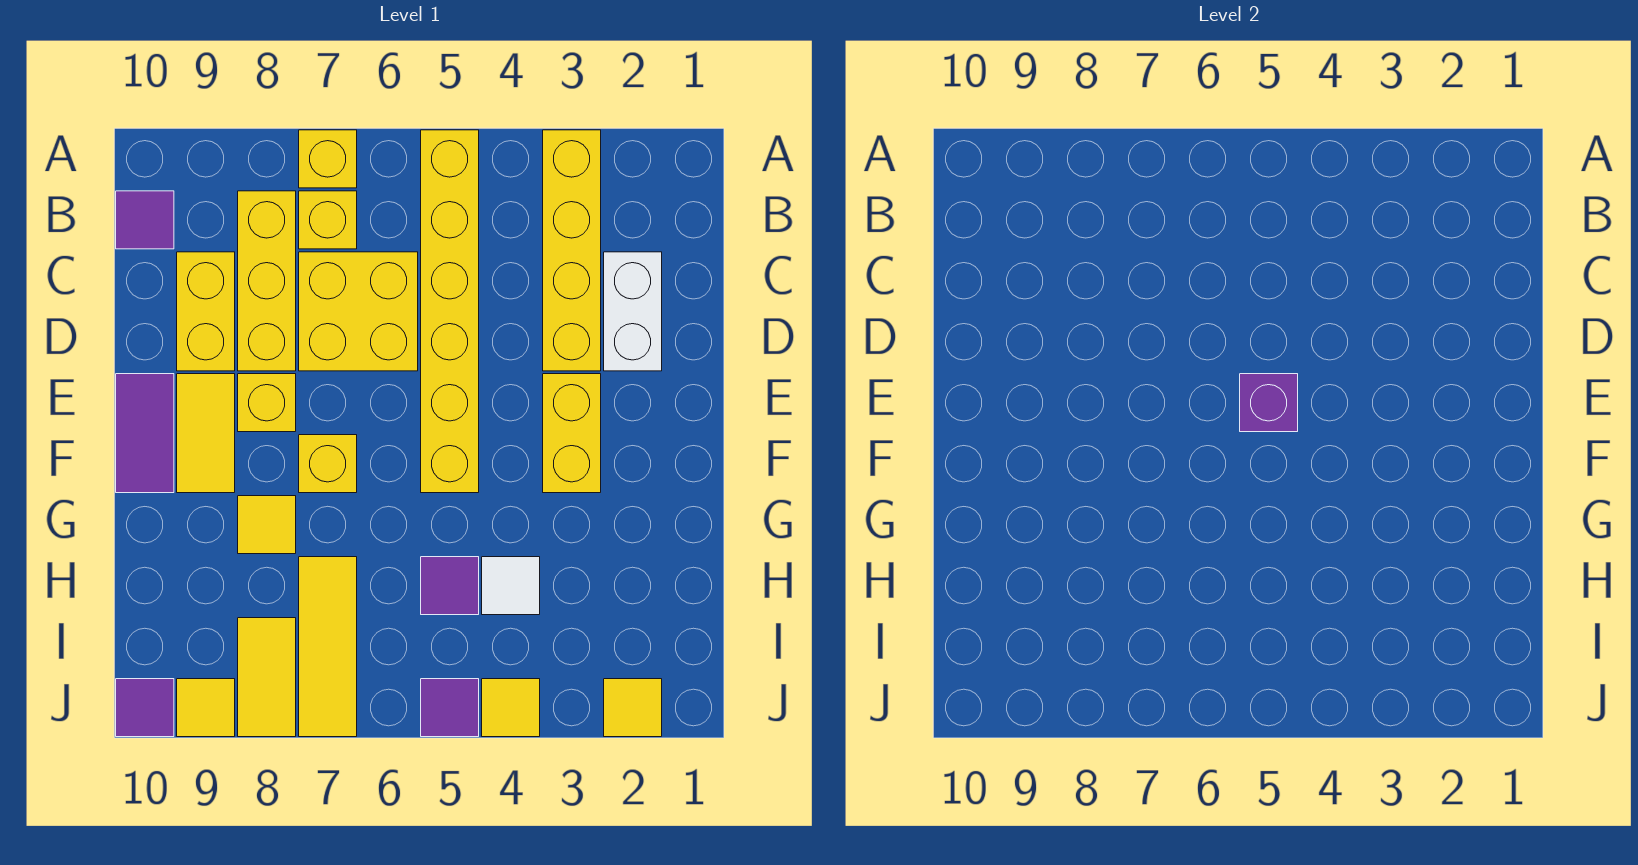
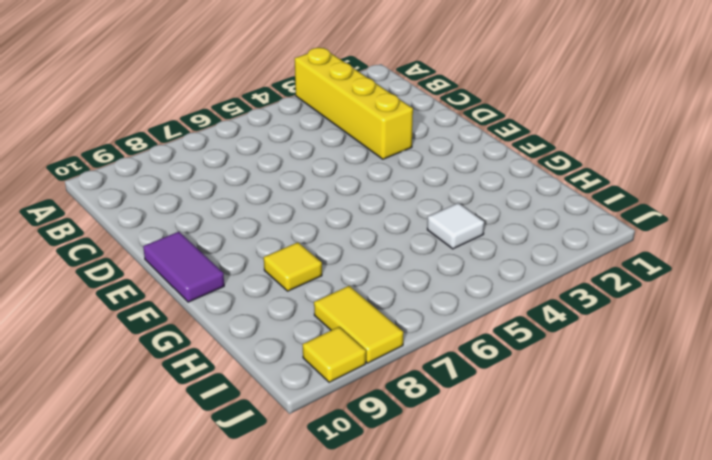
none -> yellow 1x6 brick [421,130,479,493]
none -> yellow 1x1 brick [299,130,357,188]
none -> yellow 1x1 brick [299,191,357,249]

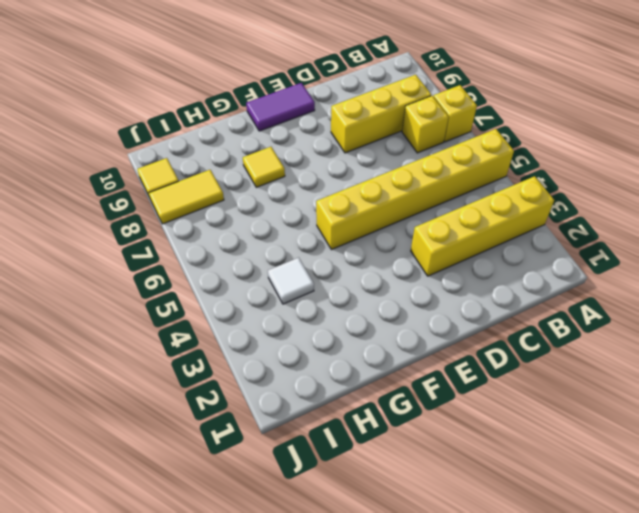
none -> purple 1x1 tile [116,191,174,249]
none -> white 1x2 brick [604,252,662,371]
none -> yellow 2x2 brick [299,252,418,371]

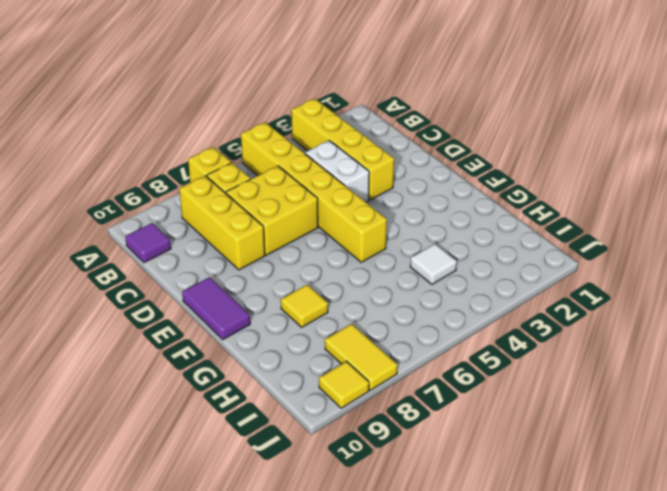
white 1x2 brick [305,141,369,202] -> white 1x2 brick moved to [604,252,662,371]
none -> yellow 1x2 brick [177,252,235,371]
none -> yellow 1x2 brick [543,374,601,493]
none -> yellow 1x1 brick [238,374,296,432]

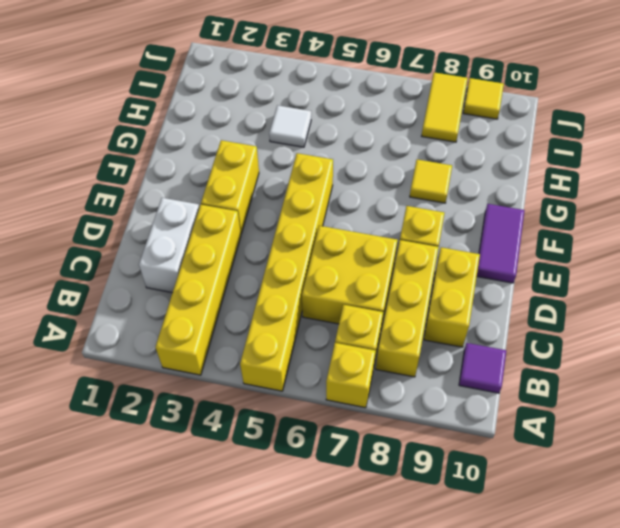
none -> yellow 1x2 tile [177,374,235,493]
none -> yellow 1x1 brick [299,435,357,493]
none -> purple 1x1 tile [421,557,479,615]

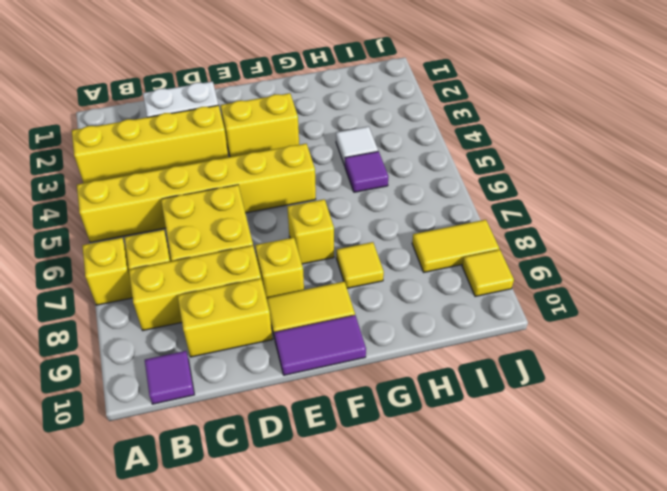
none -> yellow 1x3 tile [299,557,357,737]
none -> yellow 1x1 tile [604,679,662,737]
none -> yellow 1x1 tile [482,679,540,737]

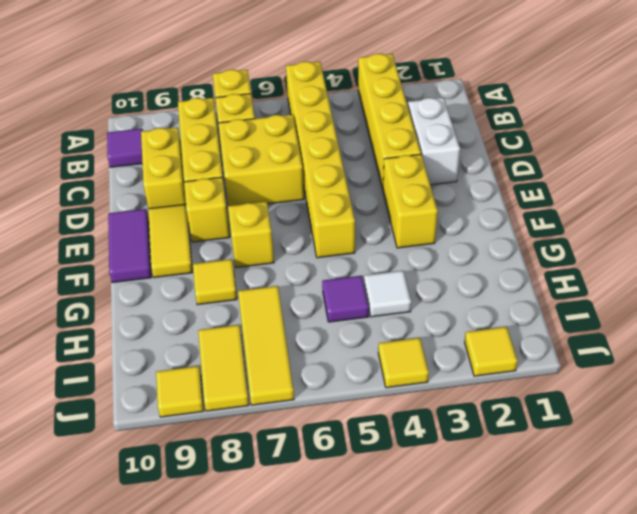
none -> purple 1x1 tile [421,679,479,737]
none -> purple 1x1 tile [116,679,174,737]
none -> purple 1x1 brick [1240,374,1298,432]

